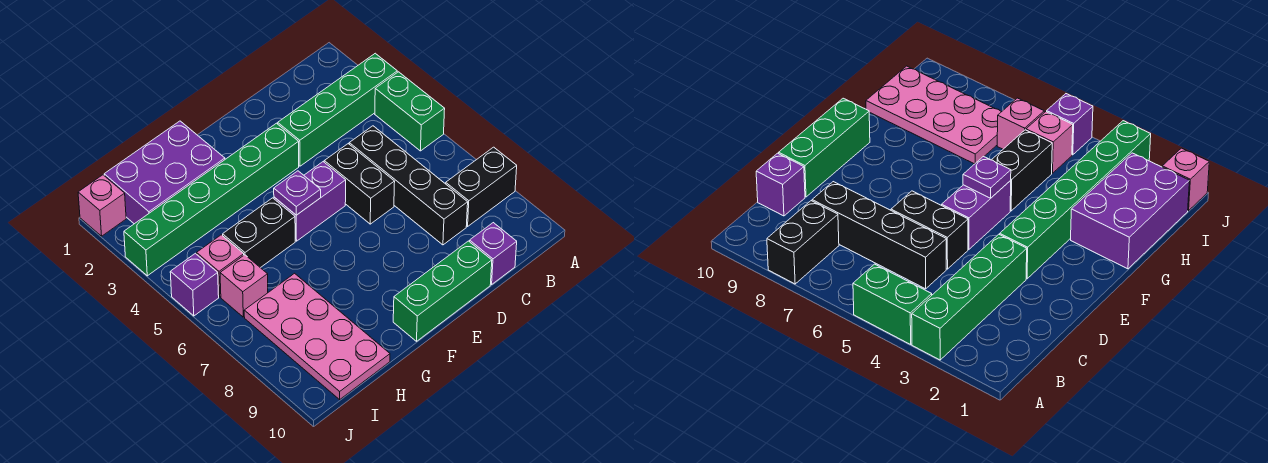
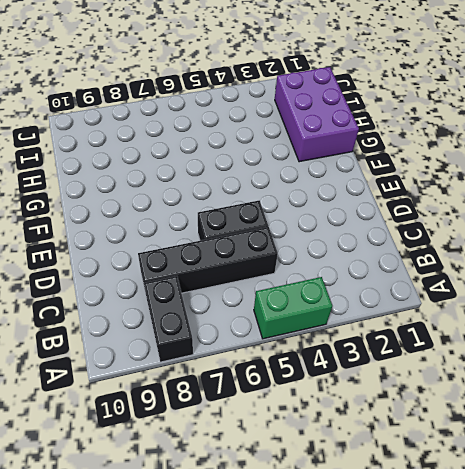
none -> green 1x4 brick [278,53,397,166]
none -> purple 1x1 brick [470,223,517,284]
none -> green 1x3 brick [393,241,492,341]

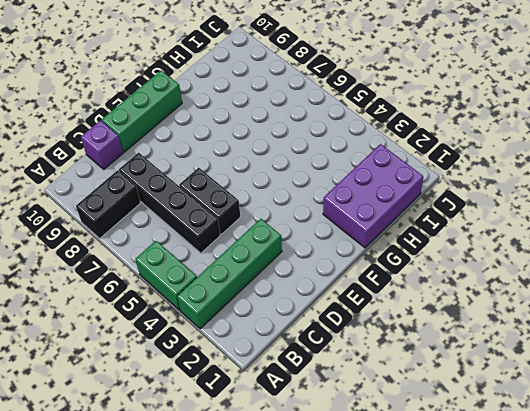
none -> green 1x6 brick [124,123,299,276]
none -> purple 1x2 brick [274,162,346,241]
none -> black 1x2 brick [223,198,295,268]

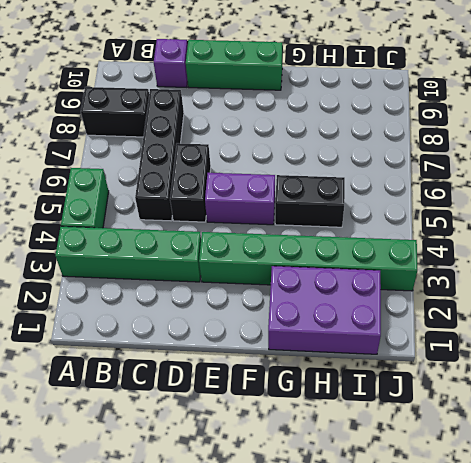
none -> pink 2x4 plate [244,273,390,399]
none -> pink 1x1 brick [197,235,244,297]
none -> pink 1x1 brick [220,255,268,317]

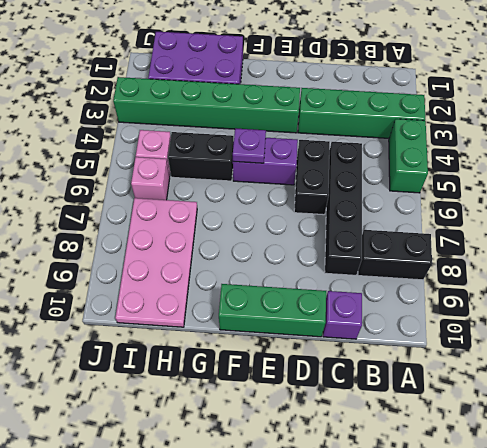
none -> pink 1x1 brick [78,175,126,236]
none -> purple 1x1 brick [170,253,219,316]

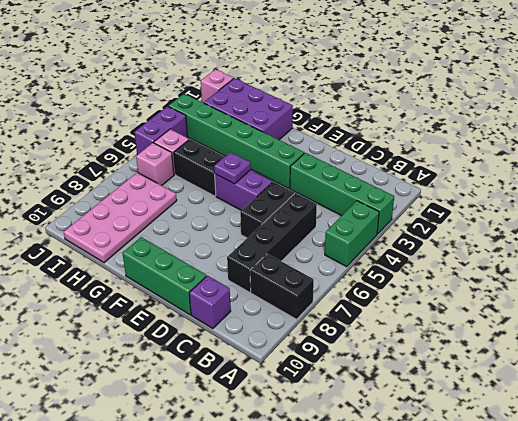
purple 1x2 brick [134,106,188,155] -> purple 1x1 brick [170,253,219,316]

